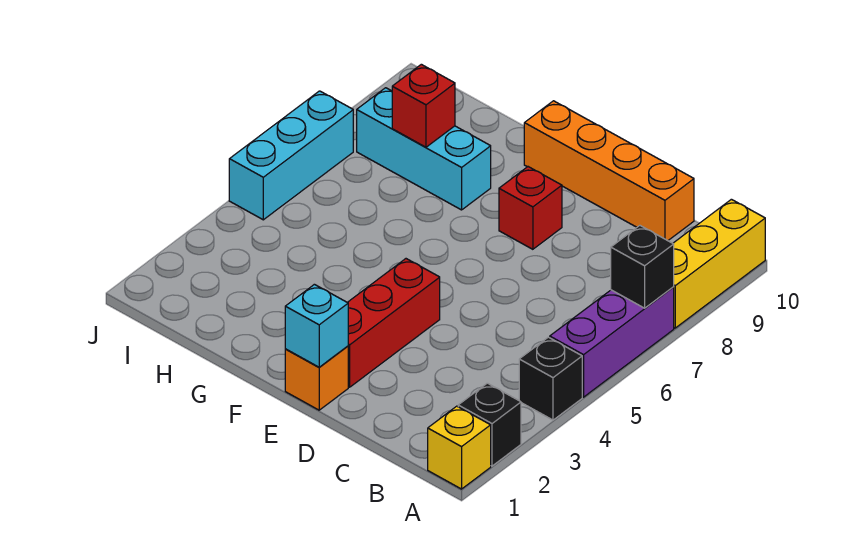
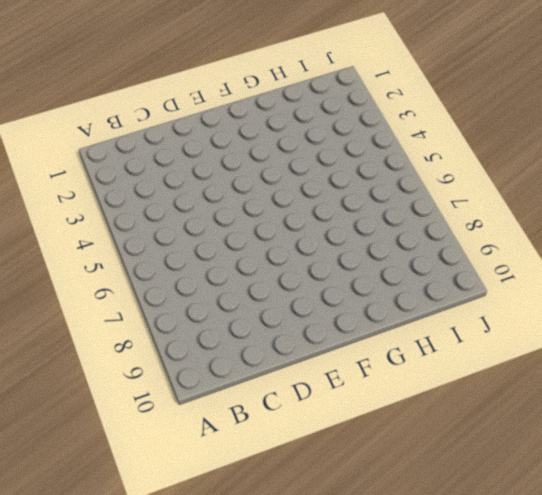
none -> yellow 1x1 brick [428,406,491,489]
none -> black 1x1 brick [458,383,521,466]
none -> black 1x1 brick [519,337,582,420]

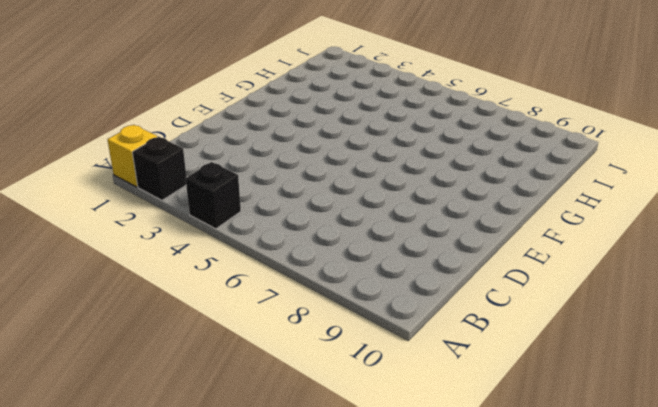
none -> purple 1x3 brick [550,287,674,397]
none -> yellow 1x3 brick [673,199,765,328]
none -> orange 1x4 brick [524,101,694,241]

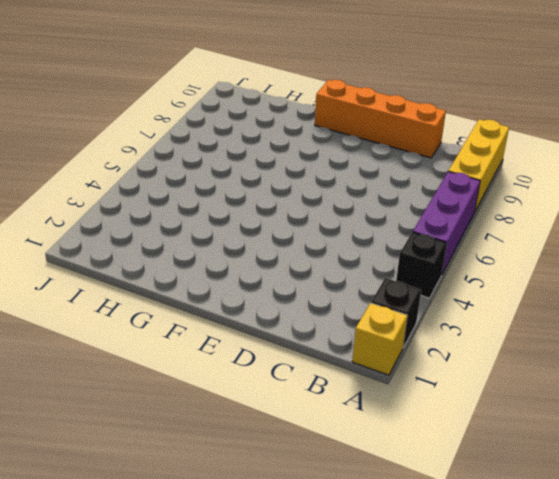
none -> orange 1x1 brick [285,346,348,410]
none -> red 1x3 brick [348,259,440,387]
none -> red 1x1 brick [499,167,562,249]

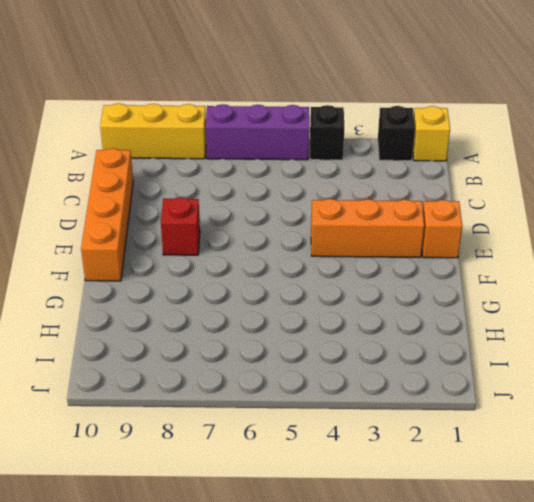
orange 1x3 brick [311,199,424,257] -> red 1x3 brick [348,259,440,387]
none -> cyan 1x3 brick [357,88,491,210]
none -> cyan 1x3 brick [229,91,353,220]
none -> black 1x1 brick [611,226,674,308]

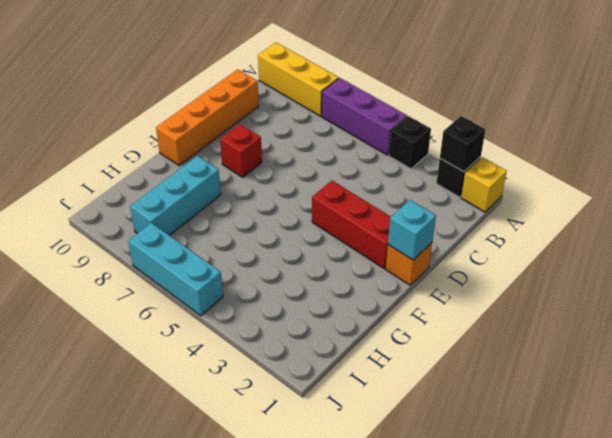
black 1x1 brick [440,116,485,172] -> black 1x1 brick moved to [611,226,674,308]
none -> red 1x1 brick [392,64,455,147]

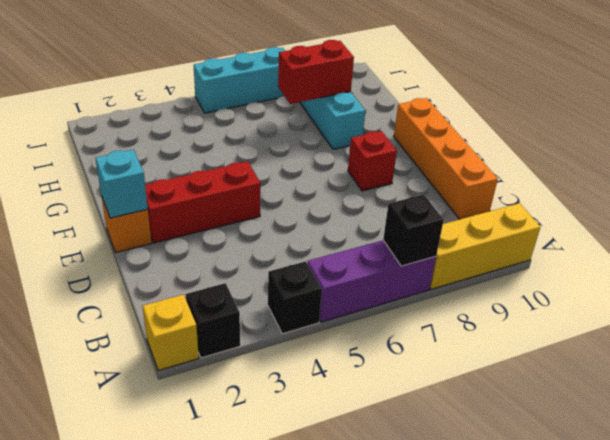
red 1x2 brick [278,40,354,104] -> red 1x1 brick [392,64,455,147]

